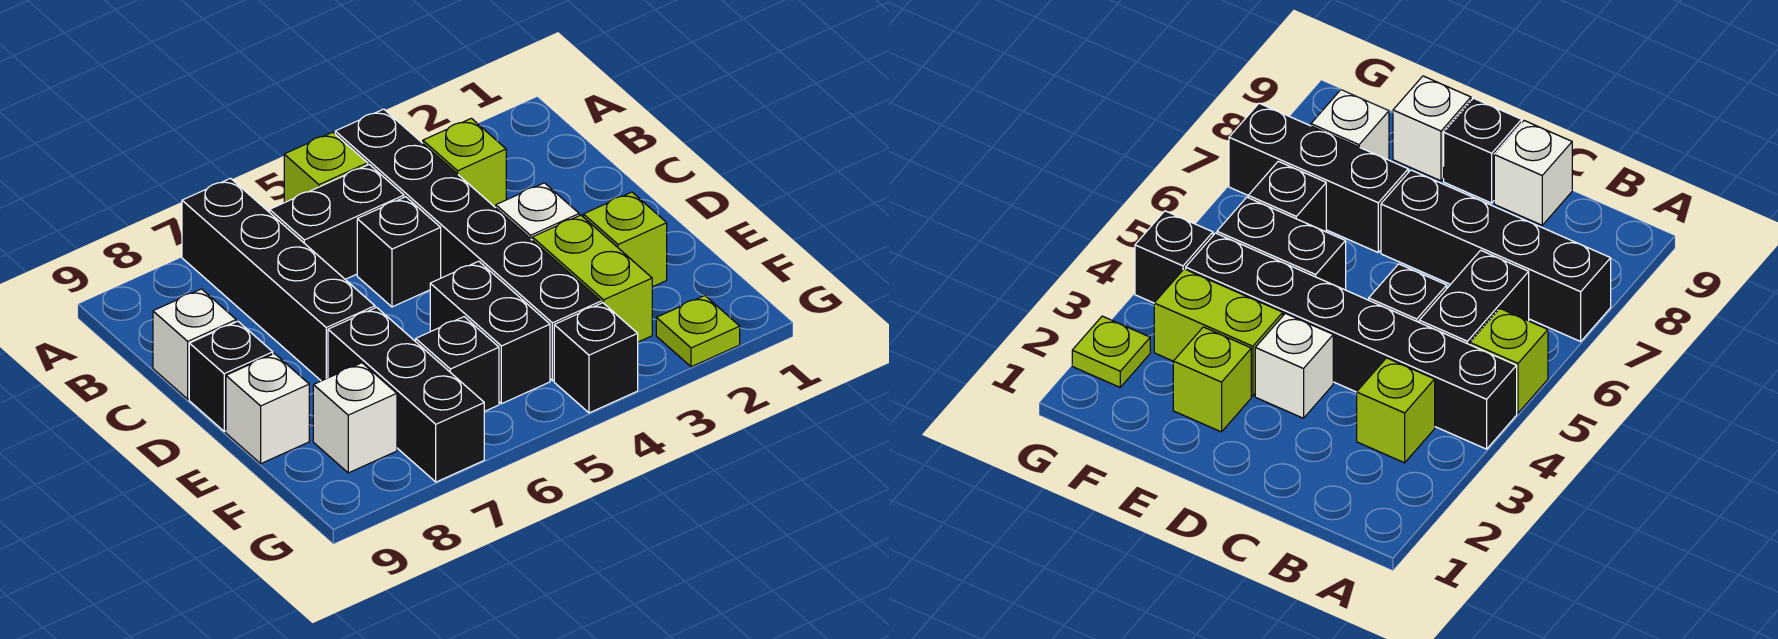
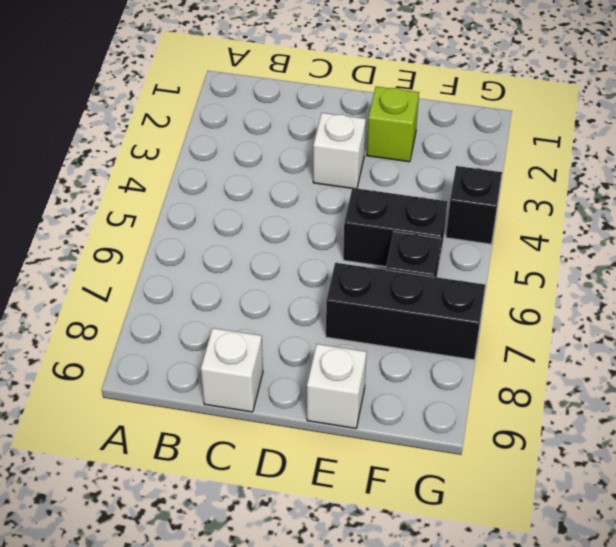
none -> black 1x6 brick [335,109,601,381]
none -> lime 1x1 brick [284,132,368,203]
none -> black 1x4 brick [182,178,375,381]

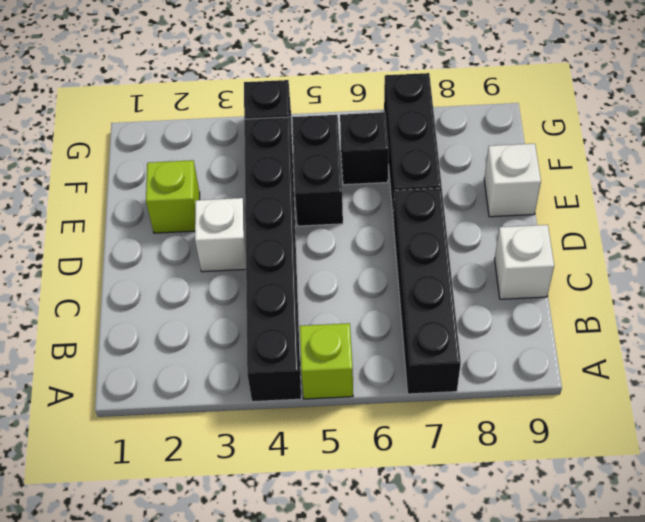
none -> lime 1x1 brick [423,118,506,208]
none -> black 1x2 brick [270,165,404,279]
none -> black 1x1 brick [357,197,441,307]

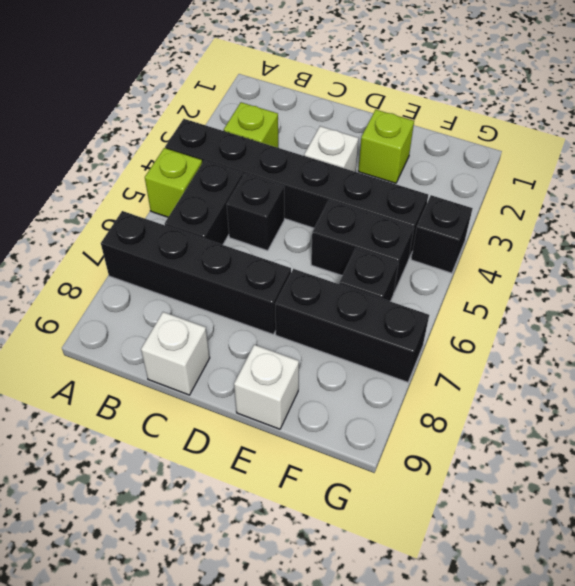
none -> black 1x1 brick [189,321,273,431]
none -> lime 1x2 brick [532,215,652,342]
none -> white 1x1 brick [313,363,397,473]

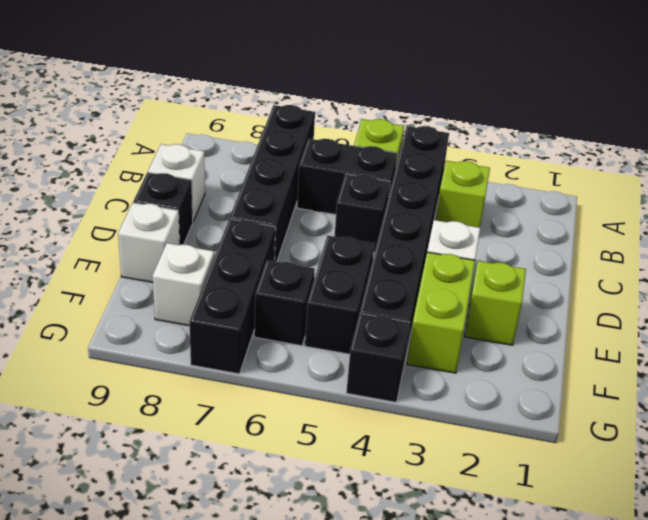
none -> lime 1x1 plate [656,296,740,367]

